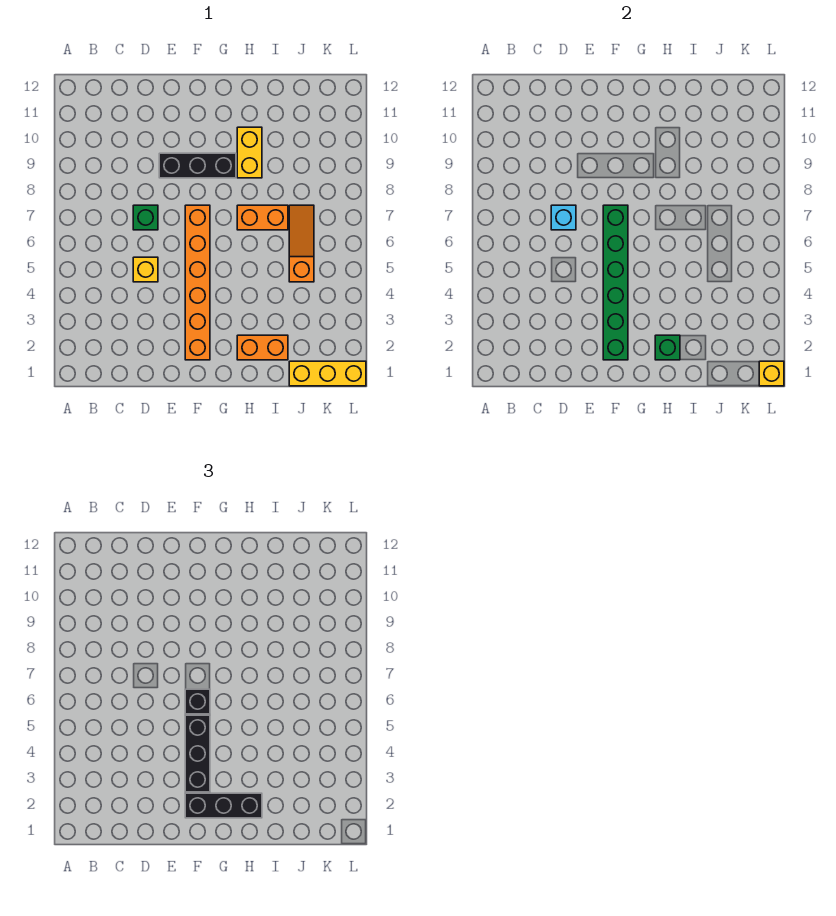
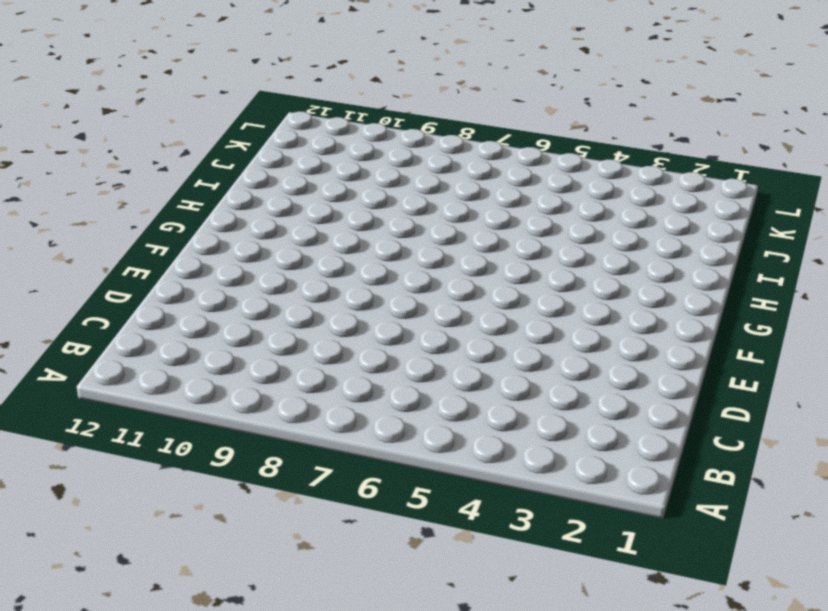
none -> yellow 1x1 brick [133,257,158,282]
none -> green 1x1 brick [133,205,158,230]
none -> black 1x3 brick [159,153,236,178]

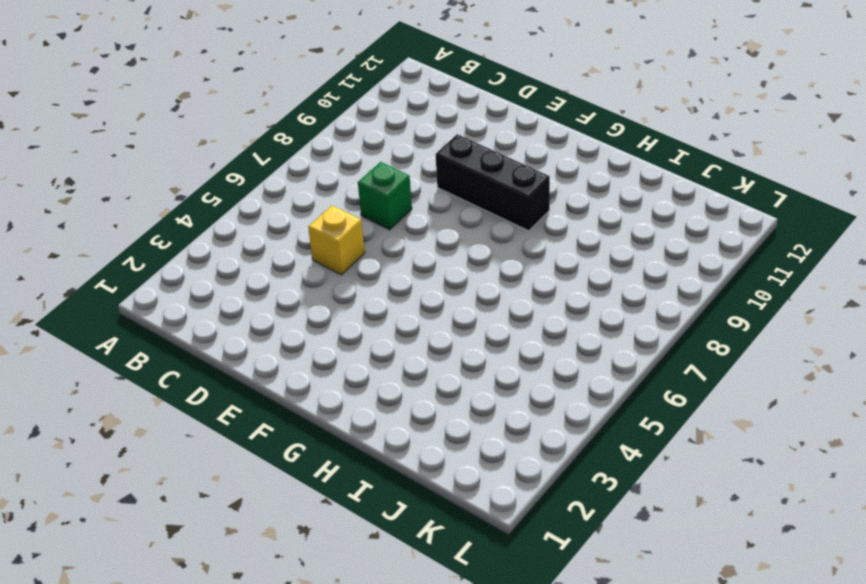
none -> orange 1x6 brick [185,205,210,360]
none -> orange 1x2 brick [237,335,288,360]
none -> orange 1x2 brick [237,205,288,230]

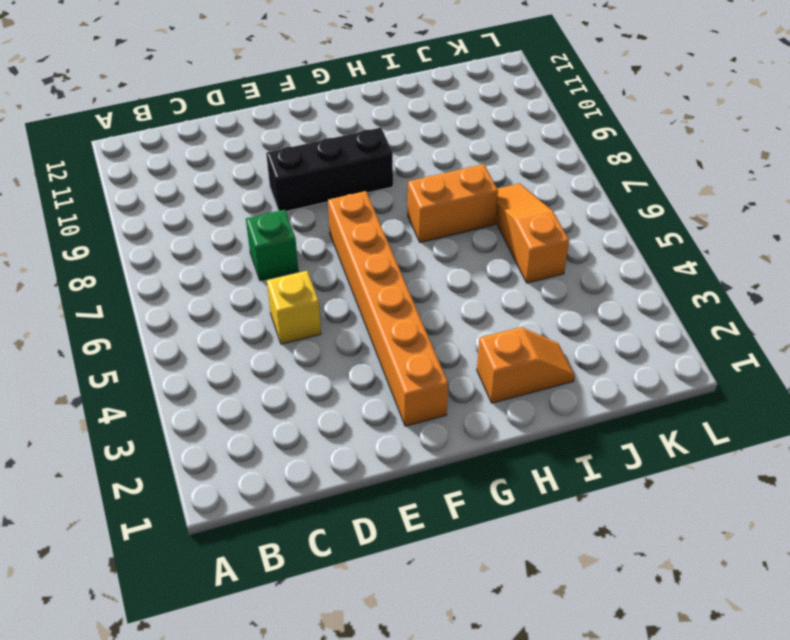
orange 1x2 slope [477,327,575,403] -> orange 1x2 brick [237,335,288,360]
none -> yellow 1x2 brick [237,127,262,178]
none -> yellow 1x3 brick [289,361,366,386]
none -> cyan 1x1 brick [551,205,576,230]

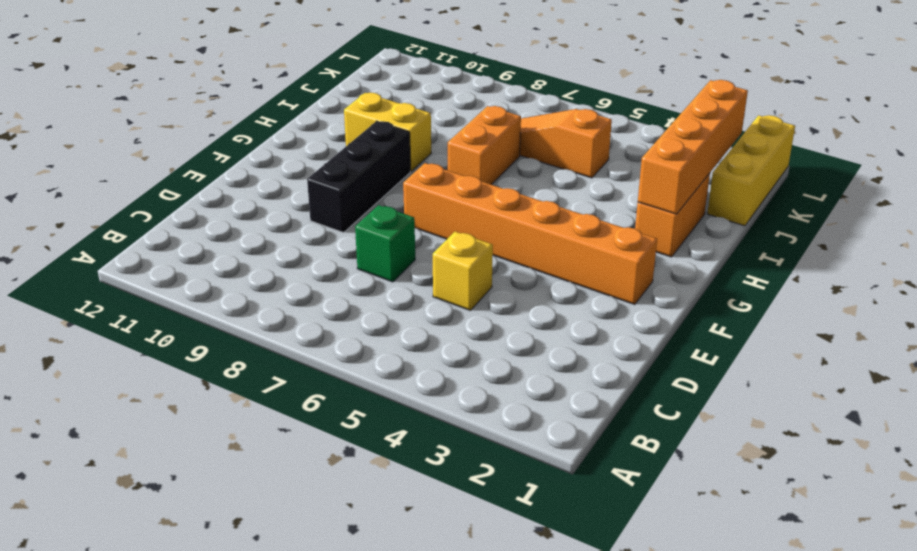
orange 1x4 brick [638,80,748,214] -> green 1x1 brick [655,335,680,360]
none -> cyan 1x1 brick [551,205,576,230]
none -> green 1x6 brick [603,205,628,360]
none -> yellow 1x1 brick [759,361,784,386]

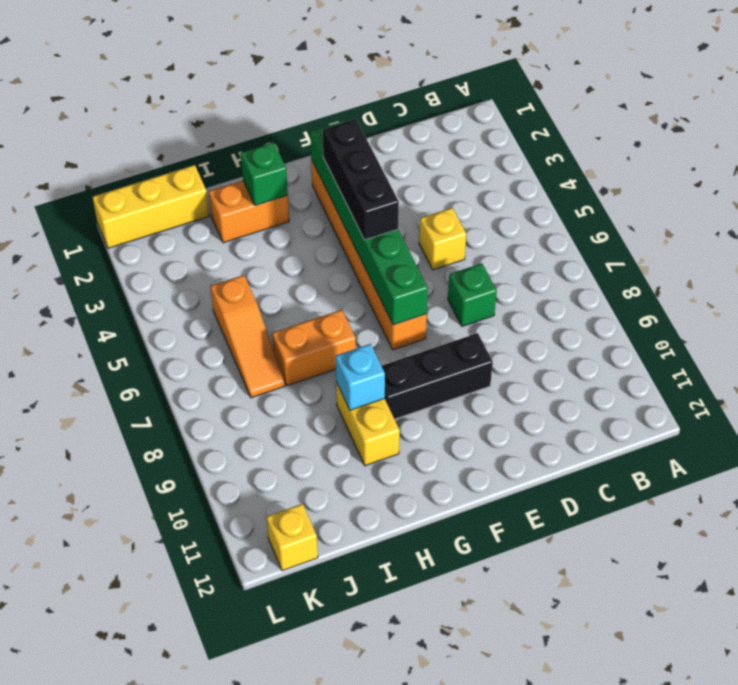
cyan 1x1 brick [335,344,385,410] -> cyan 1x1 brick moved to [551,205,576,230]
yellow 1x1 brick [267,504,318,571] -> yellow 1x1 brick moved to [759,361,784,386]
none -> black 1x3 brick [185,793,262,818]
none -> black 1x1 brick [185,689,210,714]

